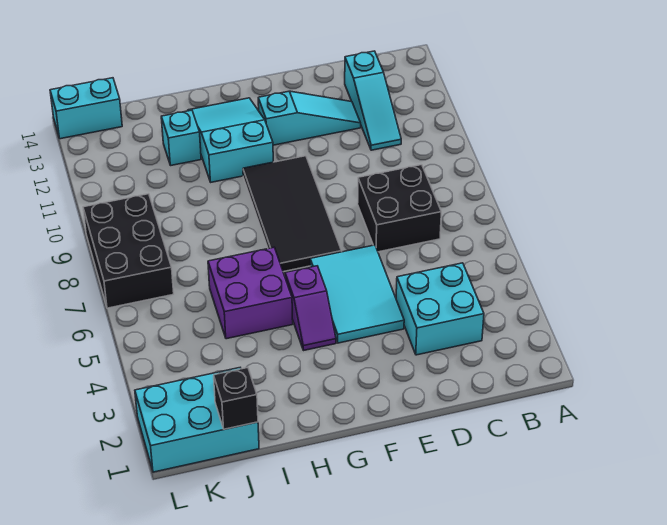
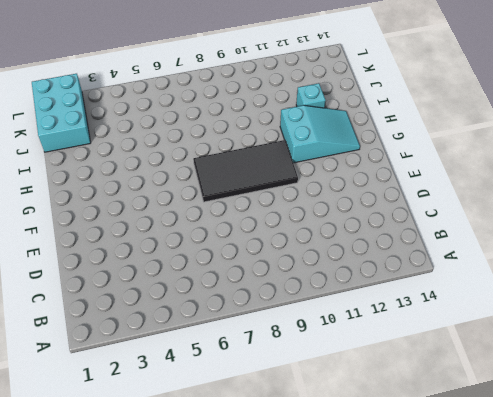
none -> cyan 2x2 brick [396,263,484,355]
none -> black 2x2 brick [358,165,441,252]
none -> cyan 1x3 slope [345,51,401,150]

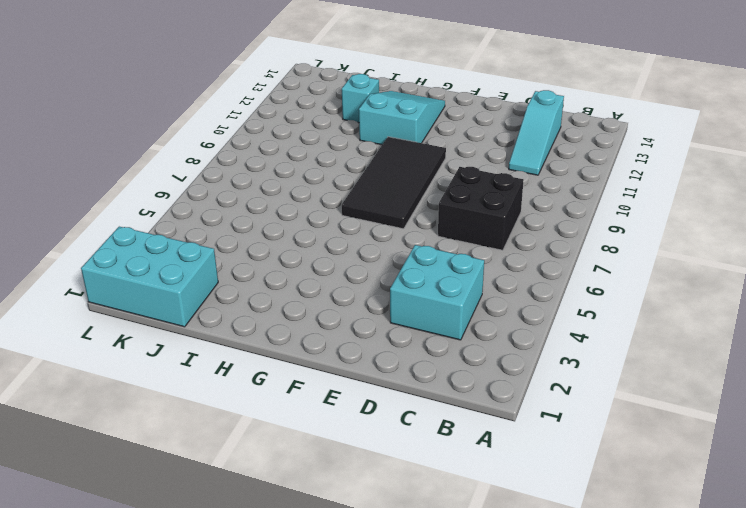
none -> cyan 1x3 slope [258,91,361,145]
none -> cyan 2x3 tile [310,245,404,343]
none -> purple 1x2 slope [285,266,336,350]

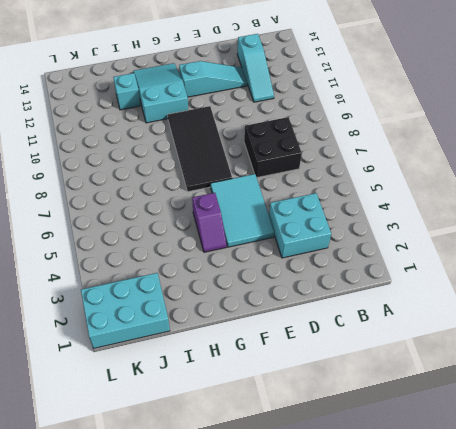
none -> purple 2x2 brick [208,248,293,339]
none -> black 2x3 brick [83,194,174,308]
none -> cyan 1x2 brick [50,78,122,139]

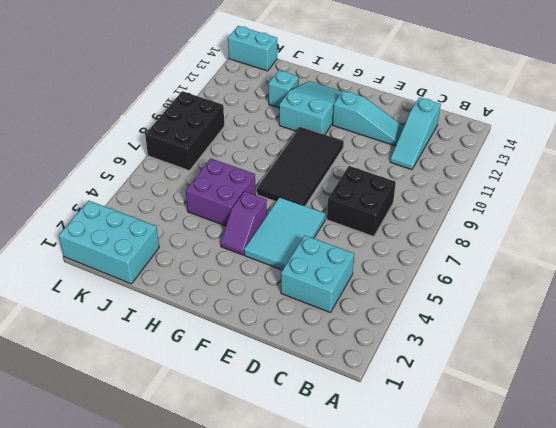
none -> black 1x1 brick [214,368,258,429]

